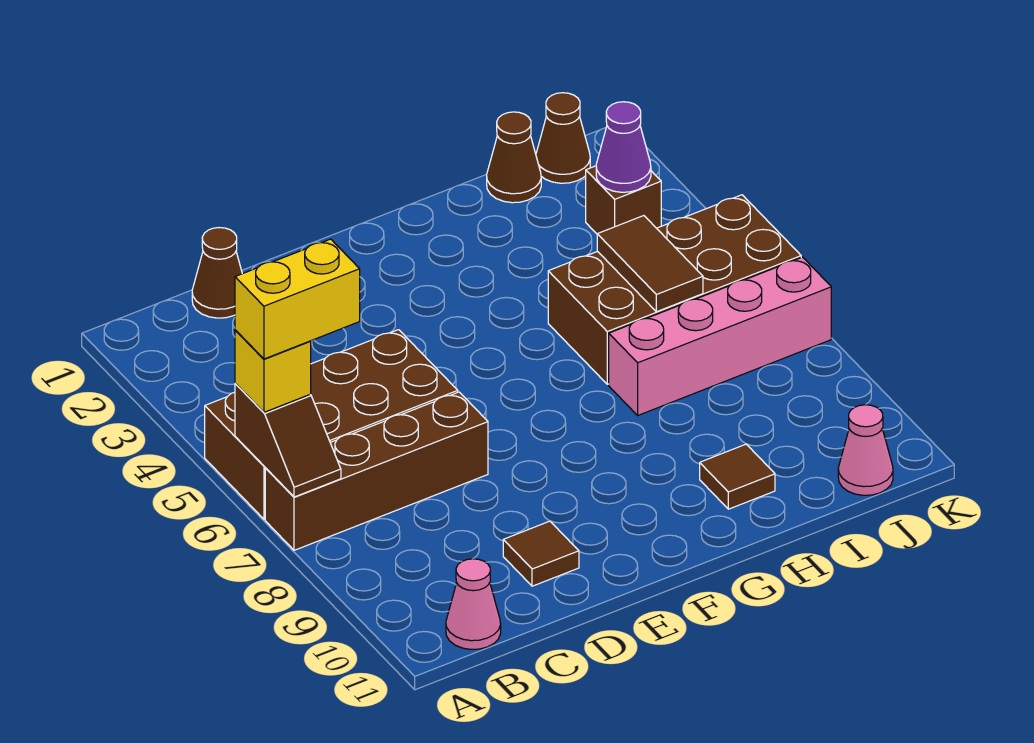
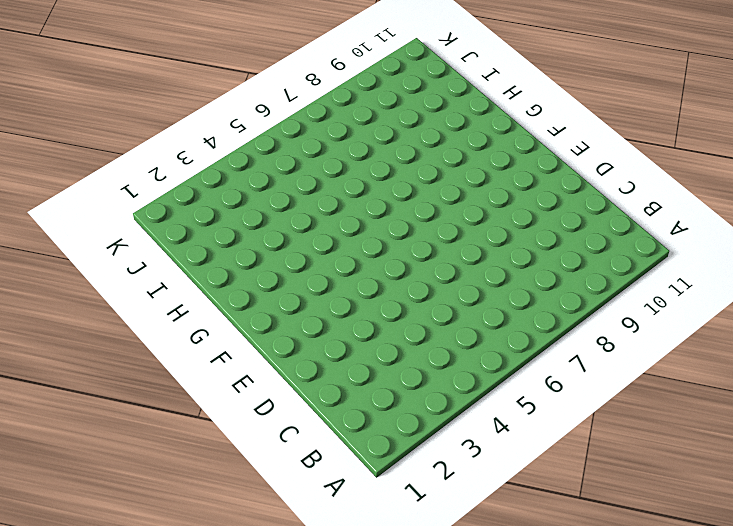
none -> brown 2x4 brick [205,330,458,519]
none -> brown 1x4 brick [265,392,488,550]
none -> pink 1x1 cone [446,559,501,649]

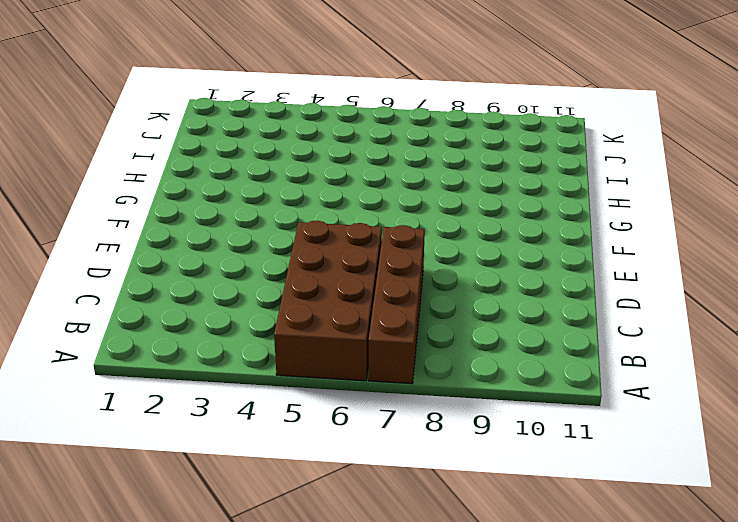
none -> pink 1x1 cone [446,559,501,649]
none -> brown 1x1 cone [192,228,242,318]
none -> brown 1x1 tile [503,521,579,586]

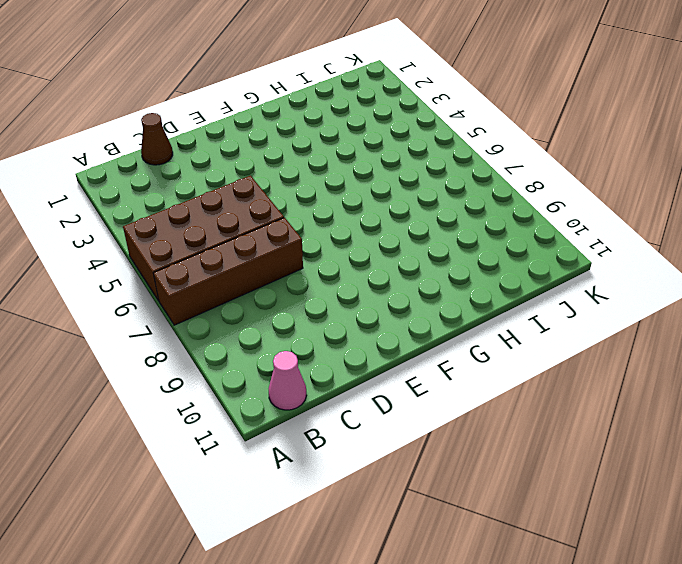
none -> brown 1x1 tile [503,521,579,586]
none -> brown 2x4 brick [548,195,801,384]
none -> pink 1x4 brick [609,257,831,415]

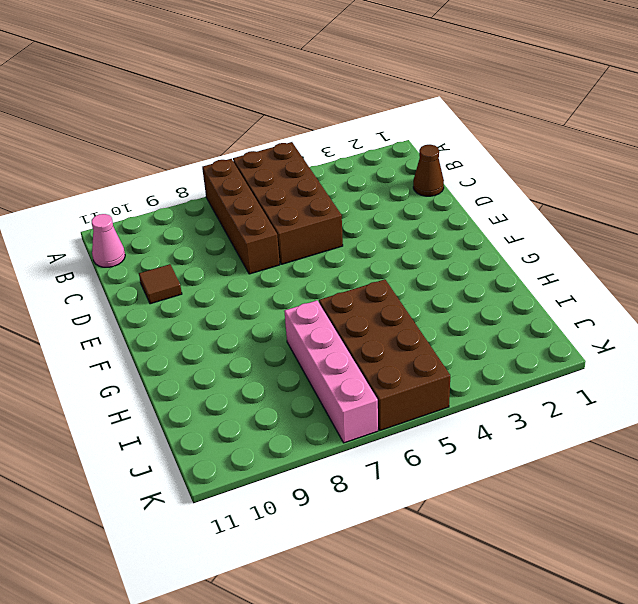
none -> brown 1x1 tile [700,444,775,509]
none -> brown 1x1 cone [487,112,541,203]
none -> brown 1x1 cone [536,93,590,183]

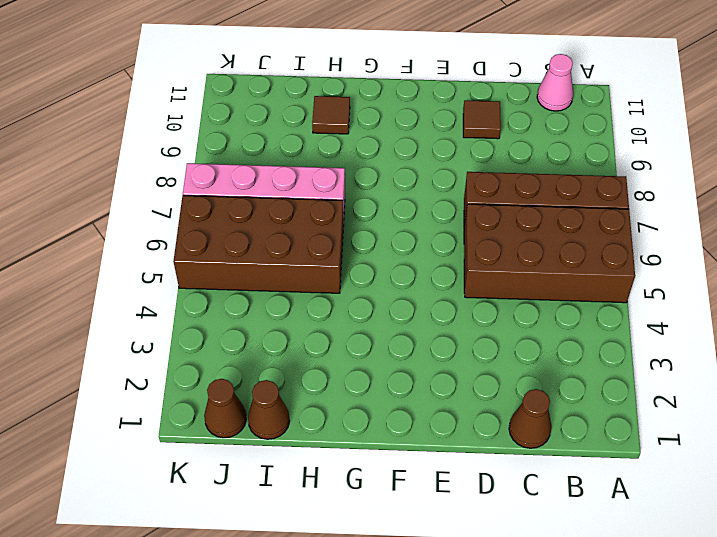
none -> brown 1x1 brick [586,166,661,234]
none -> pink 1x1 cone [838,405,893,495]
none -> brown 1x2 slope [235,383,341,497]

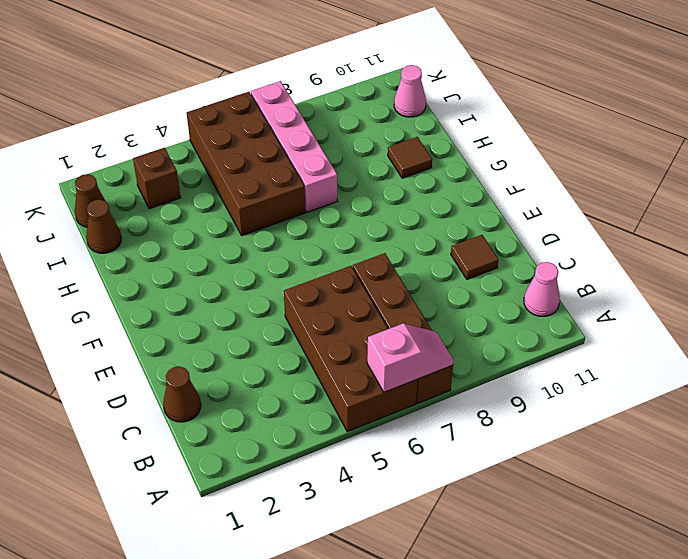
pink 1x2 slope [367,323,454,392] -> brown 1x2 slope [235,383,341,497]
none -> brown 1x2 tile [597,216,703,312]
none -> purple 1x1 cone [596,102,651,192]
none -> yellow 1x1 brick [235,330,311,412]

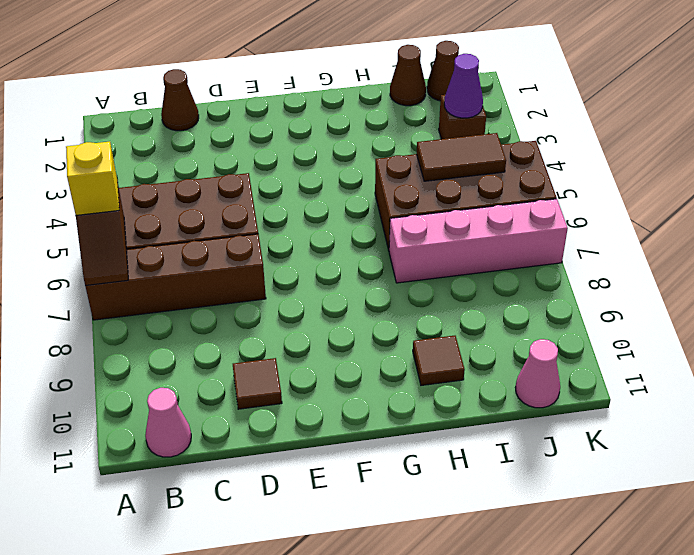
brown 1x2 tile [417,133,506,181] -> brown 1x2 tile turned to [597,216,703,312]
none -> yellow 1x2 brick [235,239,360,359]

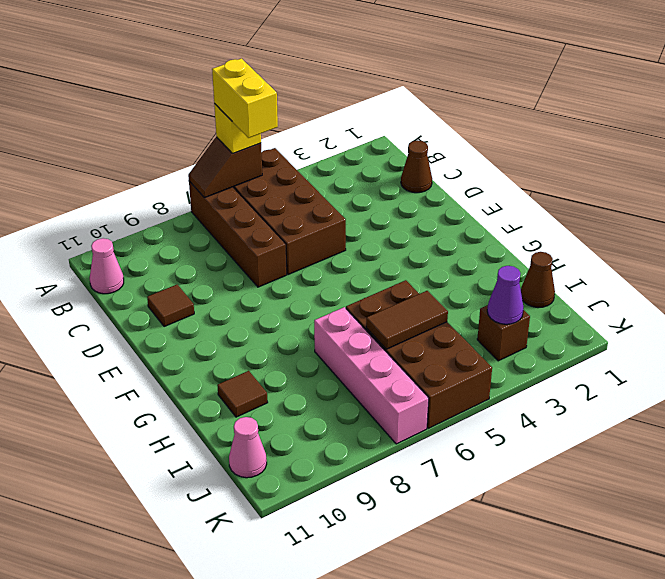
none -> brown 1x1 cone [536,93,590,183]

